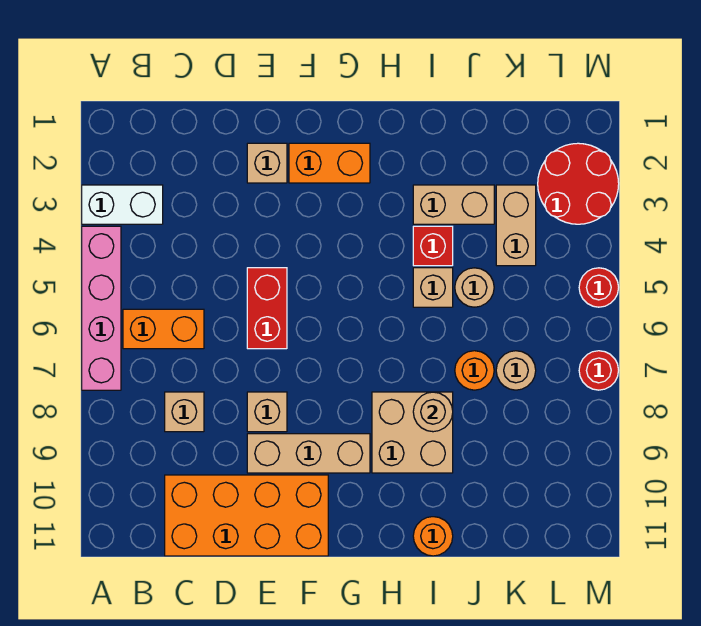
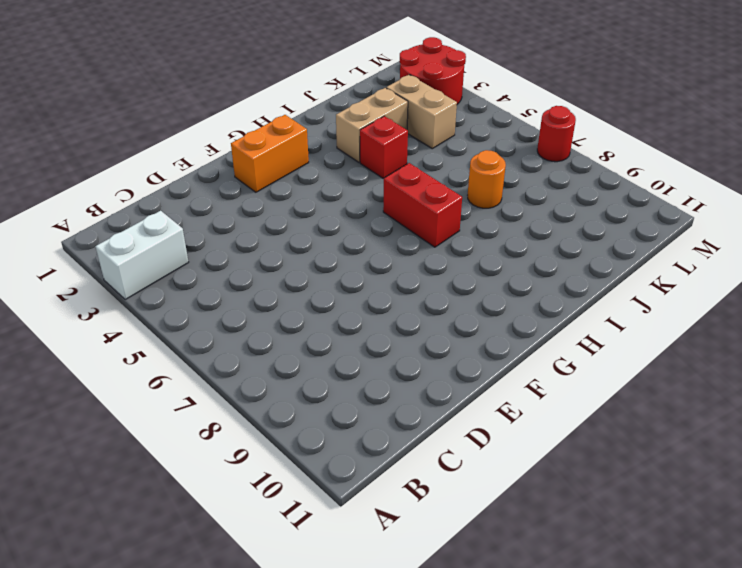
red 1x2 brick [383,163,462,247] -> red 1x2 brick moved to [247,268,287,349]
none -> pink 1x4 brick [82,226,121,390]
none -> orange 1x2 brick [123,309,204,349]
none -> tan 1x1 brick [165,392,204,432]

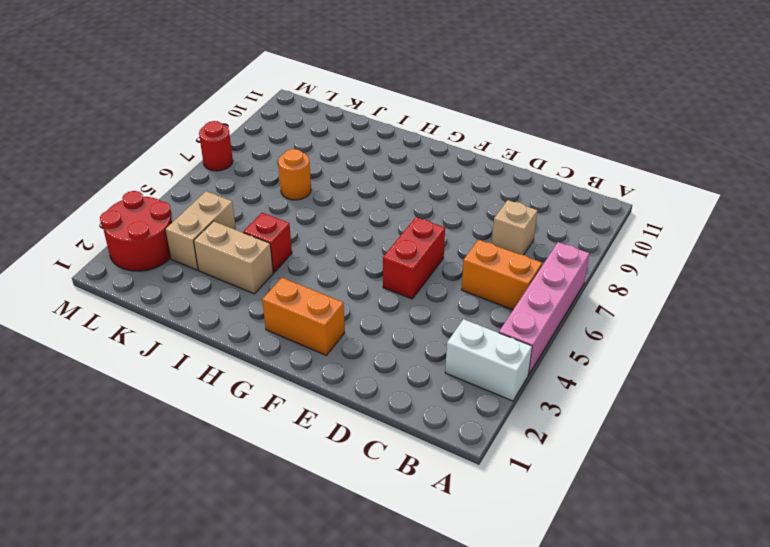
none -> orange 2x4 brick [165,475,328,556]
none -> tan 1x1 brick [247,143,287,183]
none -> tan 1x1 brick [247,392,287,432]

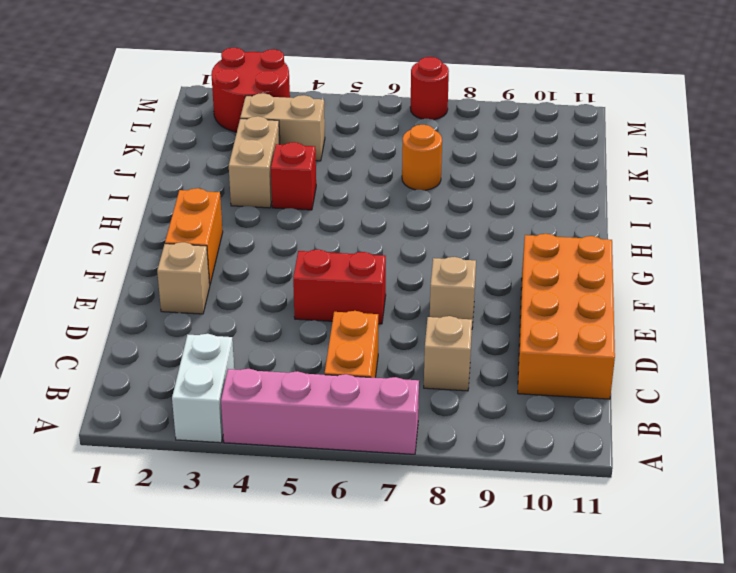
none -> tan 1x3 brick [247,434,370,473]
none -> tan 2x2 brick [372,392,453,473]
none -> tan 1x1 brick [413,268,453,307]

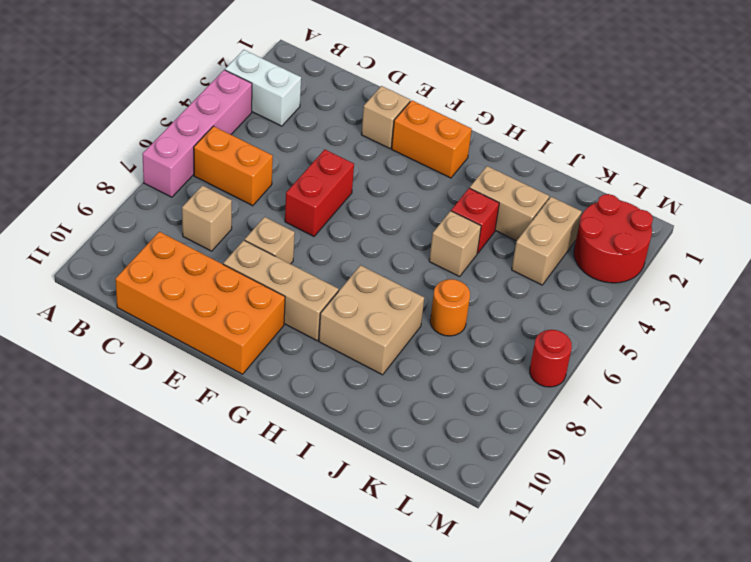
none -> orange 1x1 round brick [413,517,453,556]
none -> tan 1x1 round brick [455,268,494,307]
none -> tan 1x1 round brick [496,351,536,390]

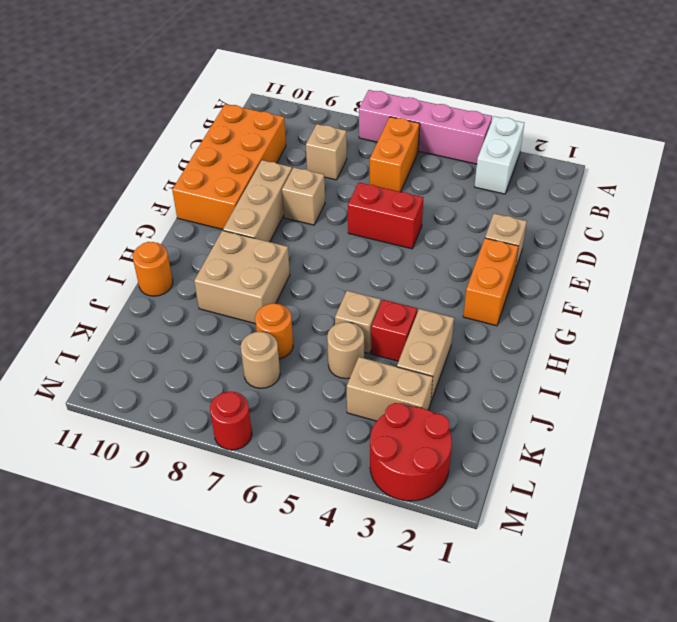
none -> red 1x1 round brick [579,268,619,307]
none -> tan 1x1 round brick [413,392,453,432]

